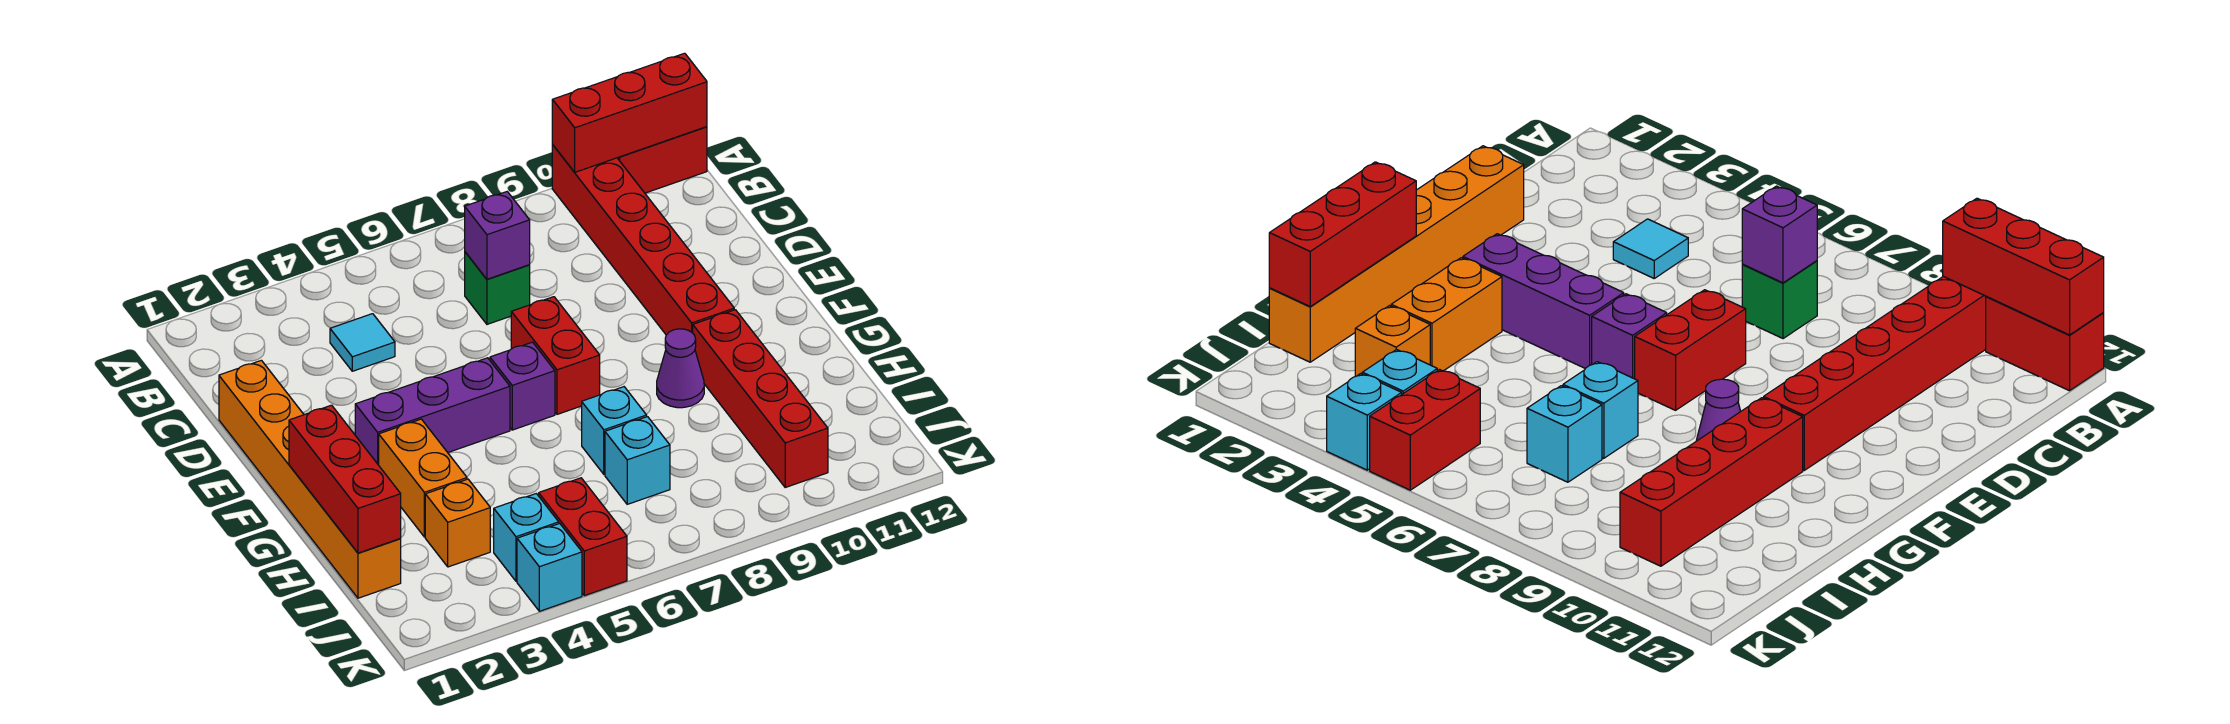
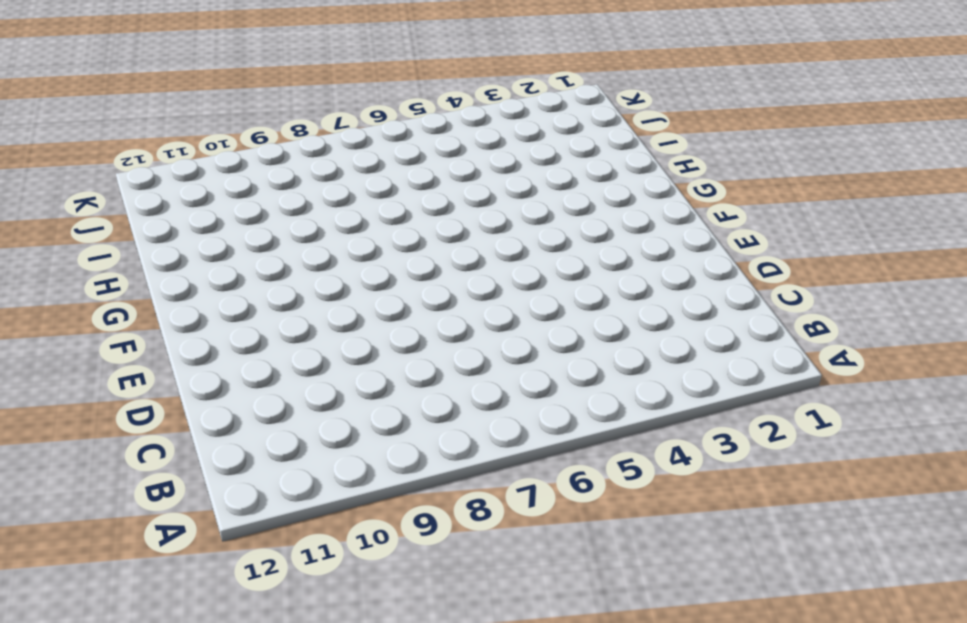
none -> red 1x6 brick [552,145,734,335]
none -> red 1x2 brick [618,127,707,193]
none -> cyan 1x1 tile [330,314,395,371]

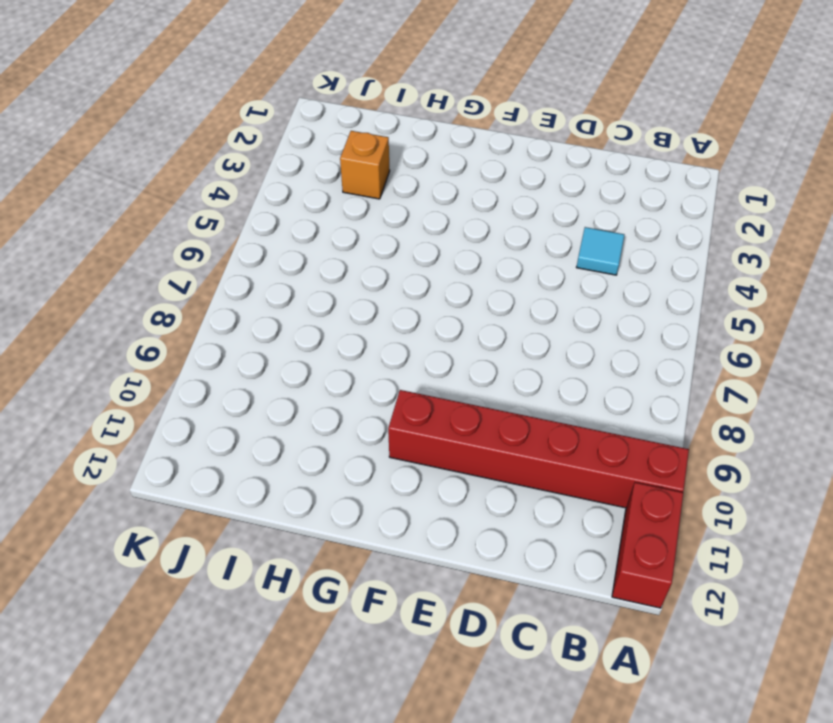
none -> green 1x1 brick [465,252,530,324]
none -> orange 1x6 brick [219,360,401,598]
none -> red 1x2 brick [511,297,600,414]

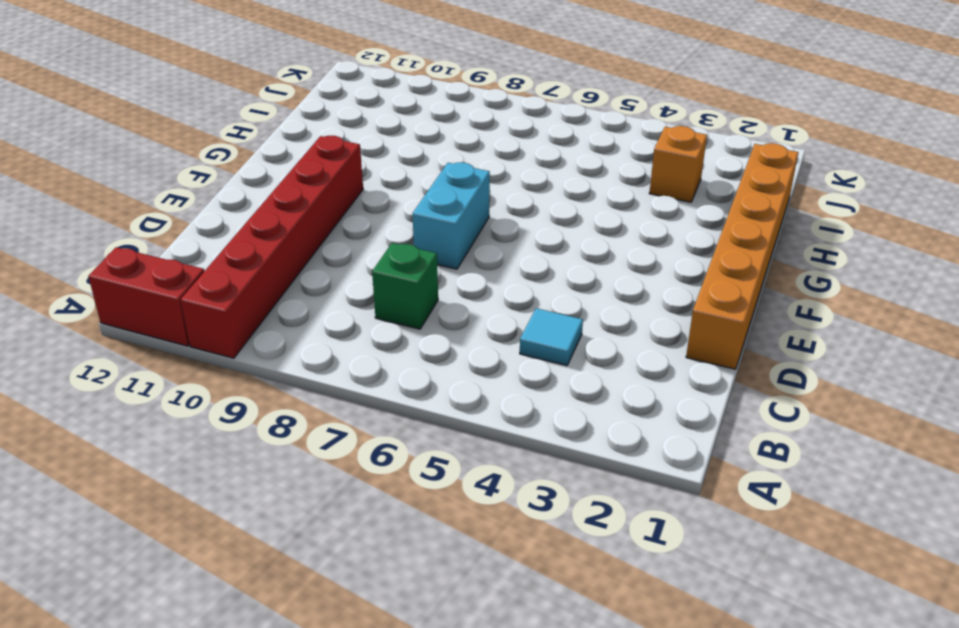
cyan 1x2 brick [412,162,490,269] -> red 1x2 brick [511,297,600,414]
none -> purple 1x3 brick [355,358,510,465]
none -> purple 1x1 brick [490,342,555,430]
none -> orange 1x2 brick [379,419,467,537]

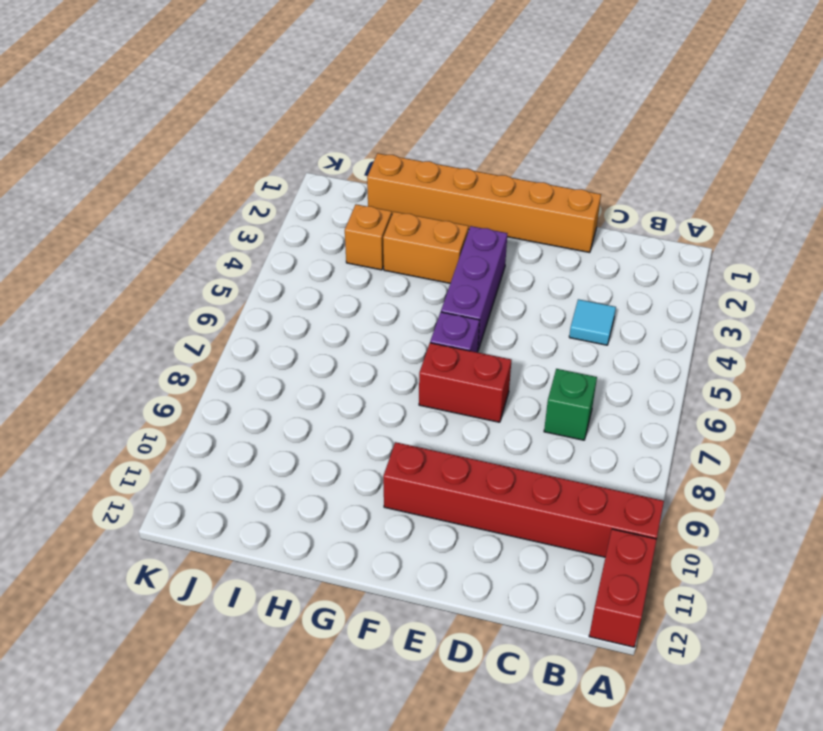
none -> purple 1x1 cone [657,329,704,408]
none -> red 1x4 brick [693,310,828,487]
none -> cyan 1x1 brick [582,387,647,474]

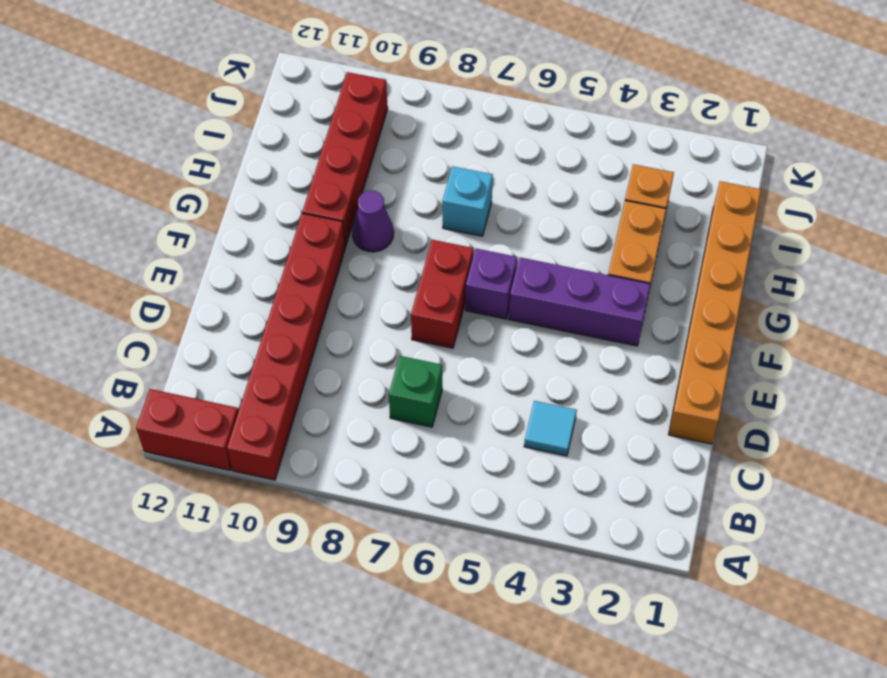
none -> cyan 1x1 brick [605,417,670,504]
none -> cyan 1x1 brick [494,494,559,581]
none -> red 1x2 brick [539,478,627,596]

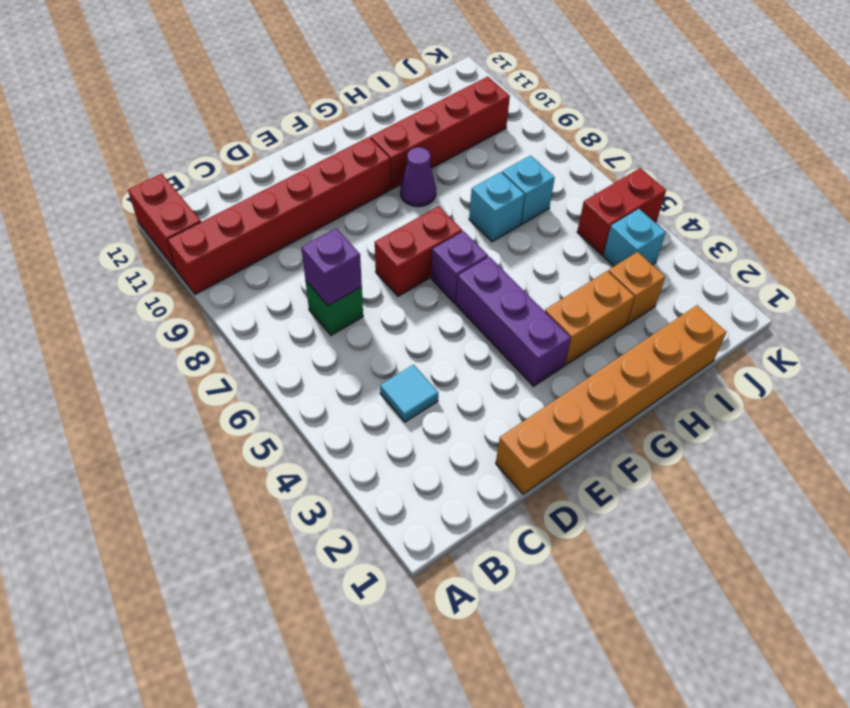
none -> cyan 1x1 brick [517,523,582,611]
none -> red 1x3 brick [552,53,707,172]
none -> red 1x3 brick [289,405,401,553]

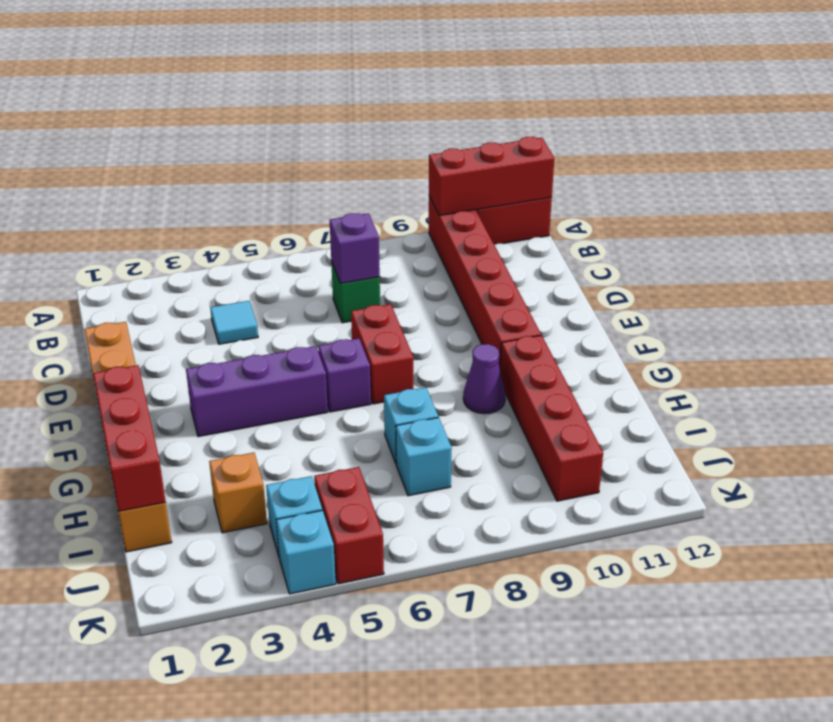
none -> orange 1x2 brick [379,419,467,537]

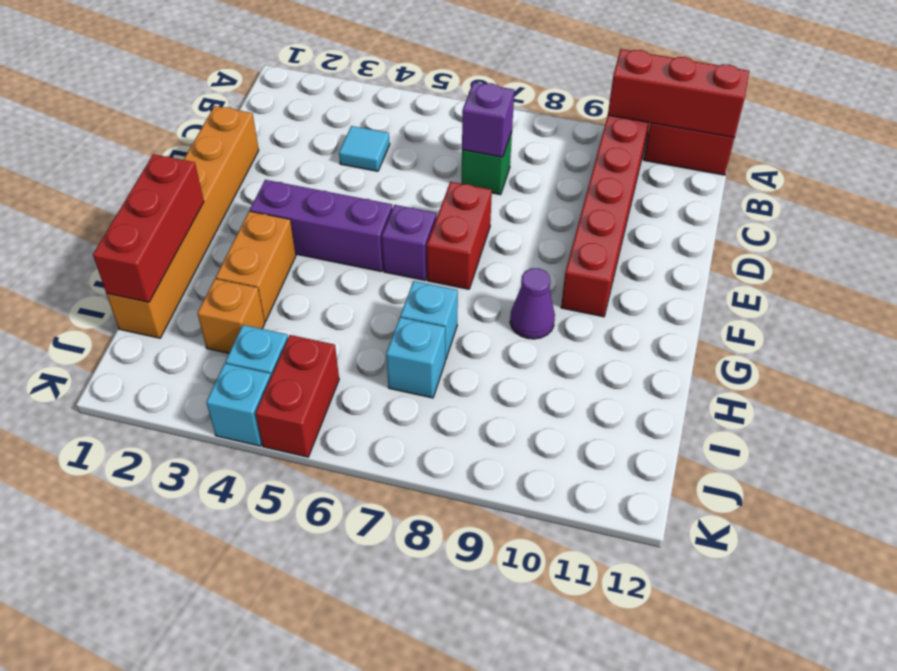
none -> red 1x4 brick [693,310,828,487]

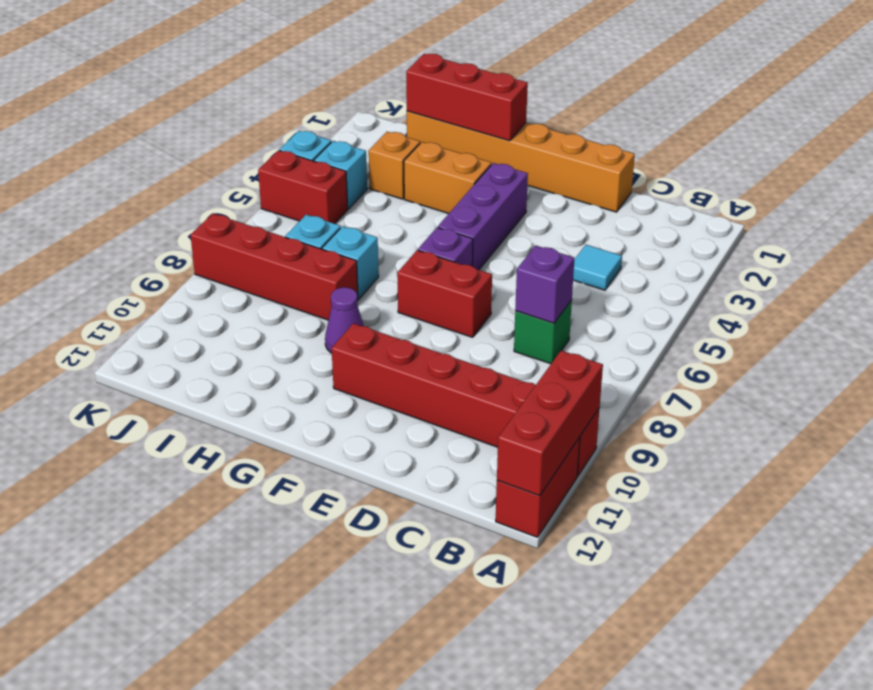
red 1x4 brick [191,214,358,320] -> red 1x4 brick moved to [693,310,828,487]

